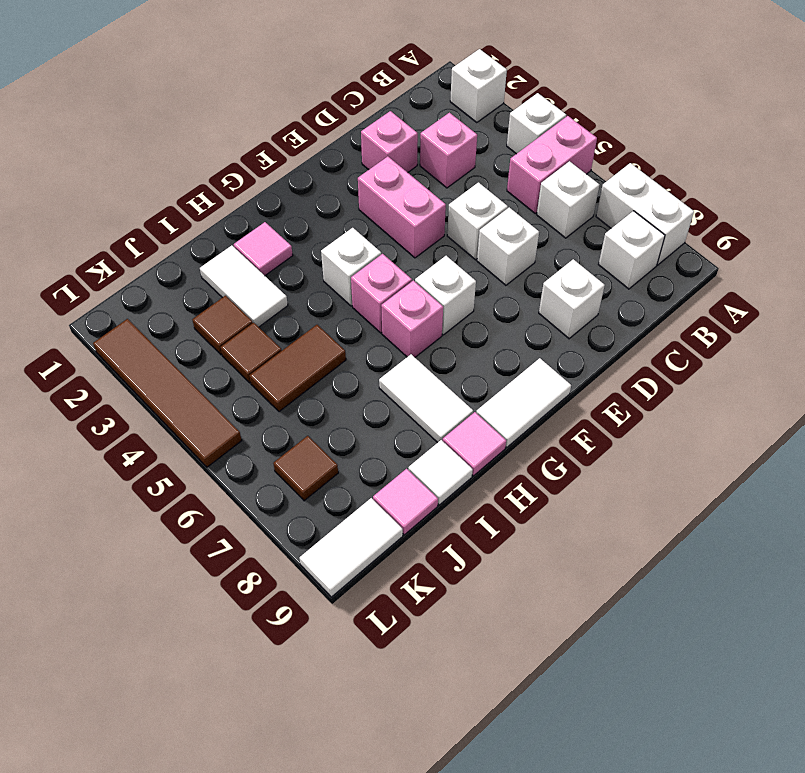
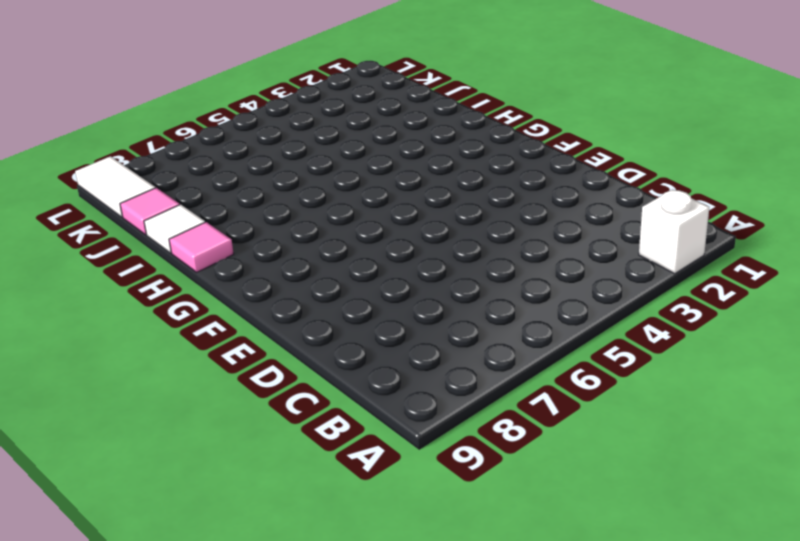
none -> white 1x1 brick [507,93,566,154]
none -> pink 1x2 brick [507,116,597,213]
none -> white 1x2 brick [596,163,694,265]

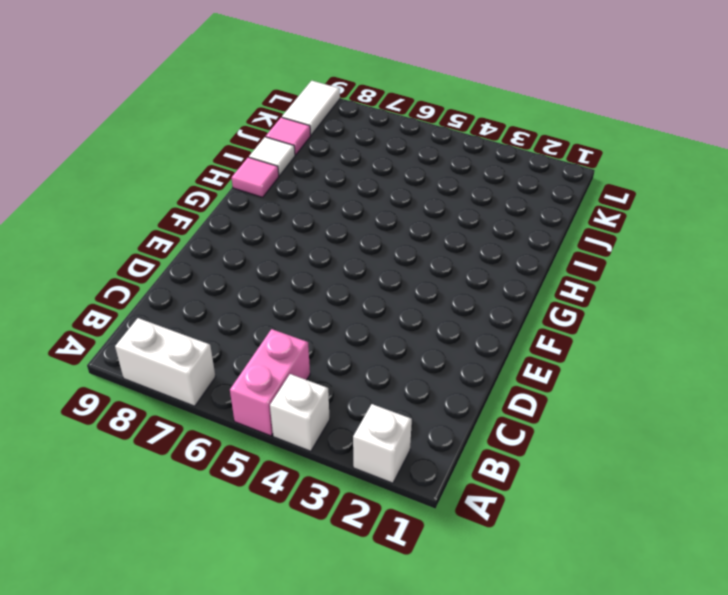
none -> white 1x1 brick [537,161,599,238]
none -> white 1x1 brick [599,211,665,289]
none -> pink 1x1 brick [420,113,477,188]

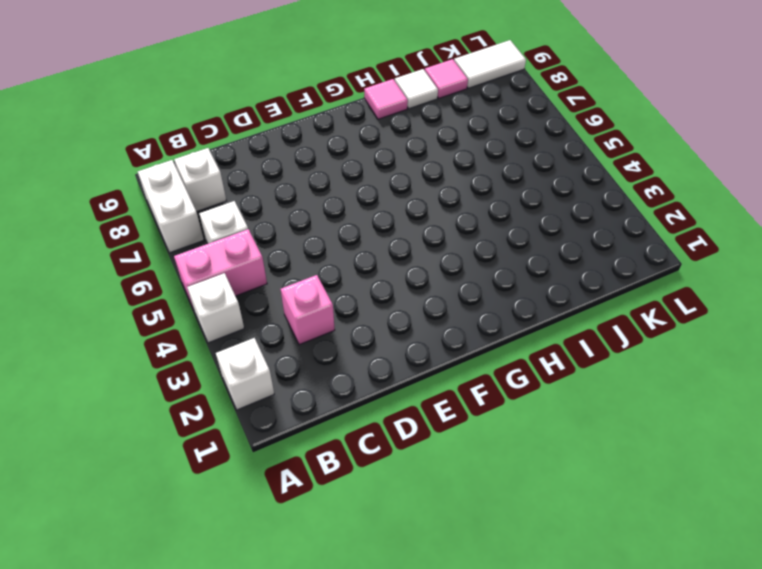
none -> pink 1x1 brick [361,111,418,172]
none -> white 1x1 brick [447,182,508,260]
none -> white 1x1 brick [477,207,539,285]

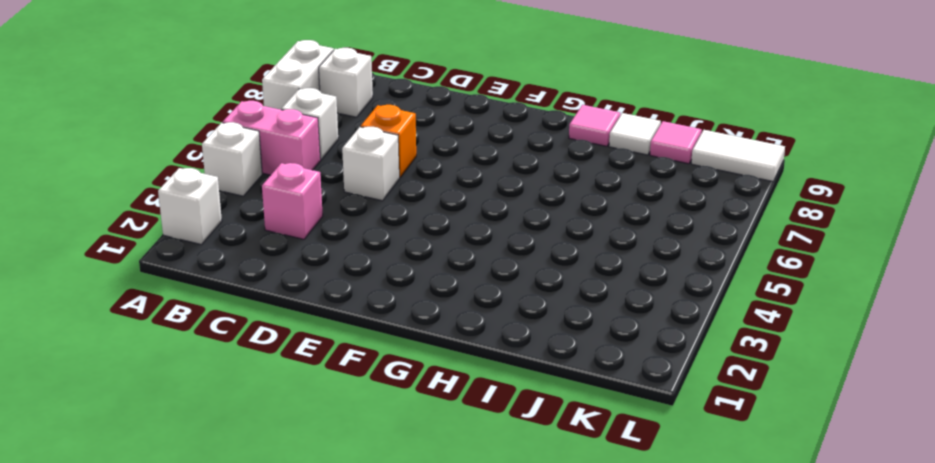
orange 1x1 brick [361,105,416,178] -> white 1x1 brick [477,207,539,285]
none -> pink 1x1 brick [361,111,418,172]
none -> white 1x1 brick [539,259,605,339]
none -> pink 1x2 brick [358,156,446,258]

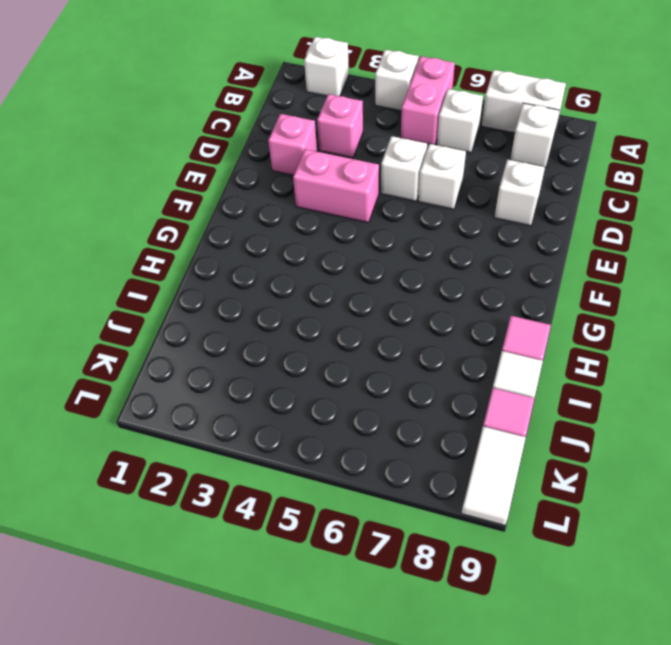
none -> white 1x1 brick [415,256,476,335]
none -> white 1x2 tile [476,358,571,447]
none -> white 1x1 brick [321,228,381,306]

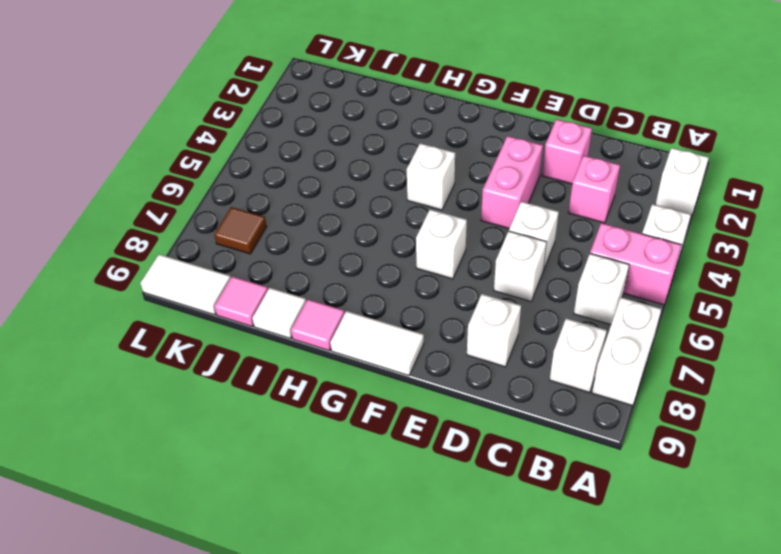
none -> pink 1x1 brick [351,254,412,333]
none -> pink 1x1 brick [381,280,443,357]
none -> pink 1x1 tile [234,222,293,276]

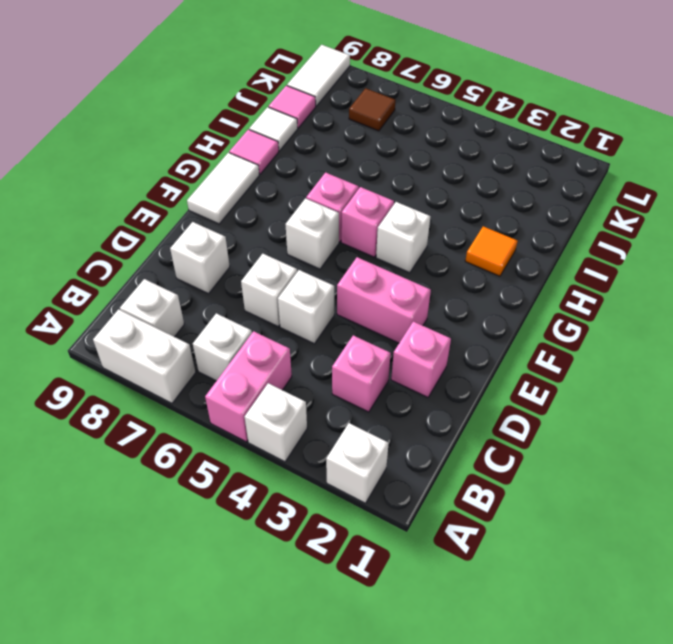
orange 1x1 tile [465,226,517,276] -> pink 1x1 tile [234,222,293,276]
none -> white 1x2 tile [379,354,473,443]
none -> white 1x2 tile [200,245,288,327]
none -> brown 1x2 tile [249,325,346,412]

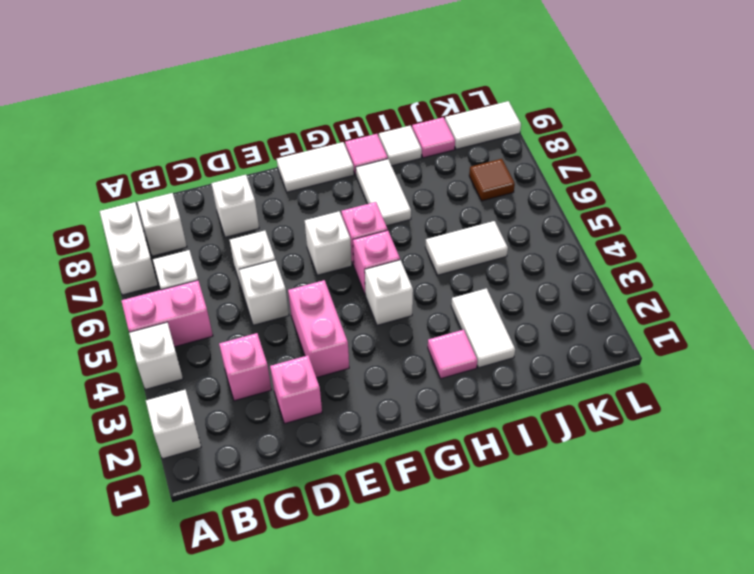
white 1x2 tile [425,221,508,275] -> brown 1x2 tile [249,325,346,412]
none -> brown 1x1 tile [192,296,253,355]
none -> brown 1x1 tile [221,323,282,383]
none -> brown 1x4 tile [93,319,242,467]

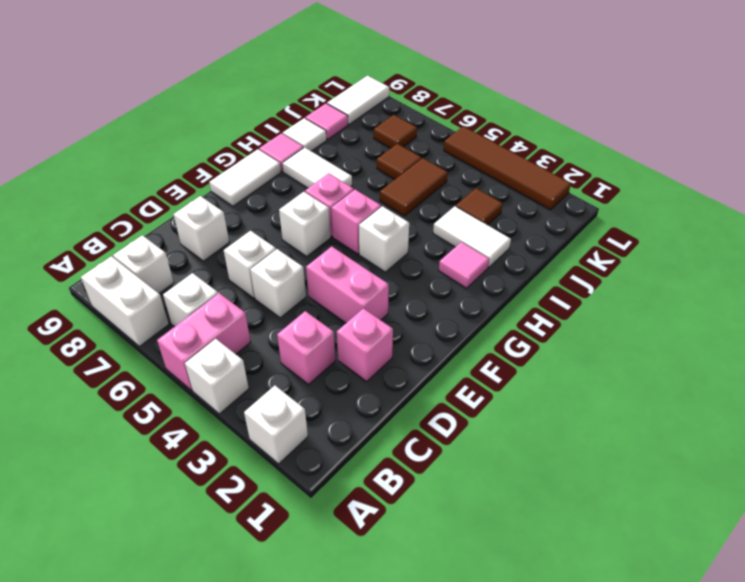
brown 1x1 tile [377,144,421,179] -> brown 1x1 tile moved to [221,323,282,383]

